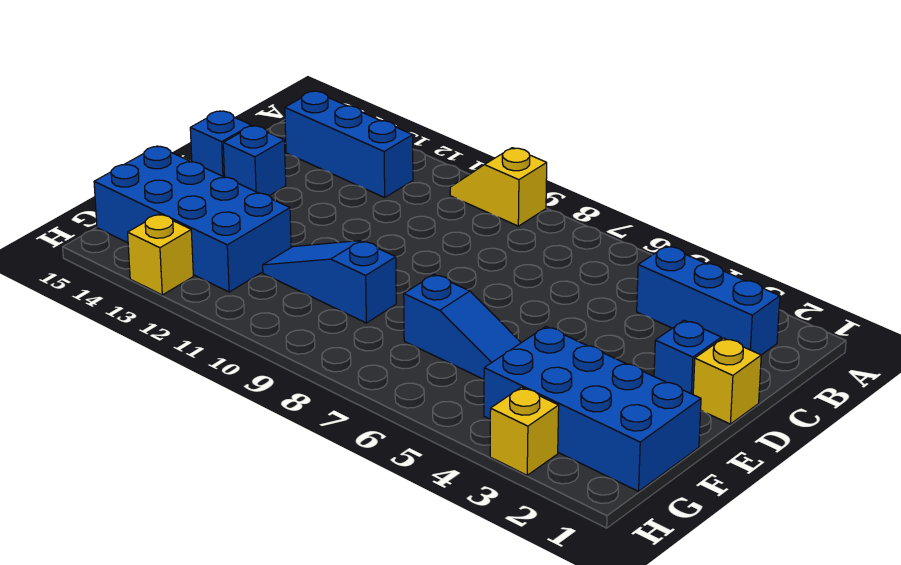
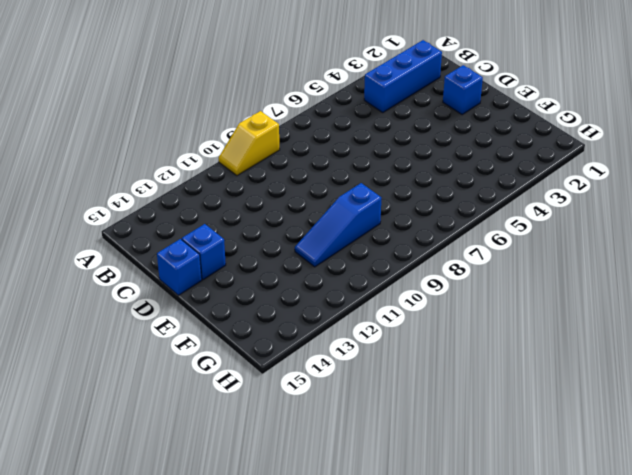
none -> blue 1x3 brick [285,91,413,197]
none -> yellow 1x1 brick [693,338,761,424]
none -> blue 2x4 brick [484,327,701,491]

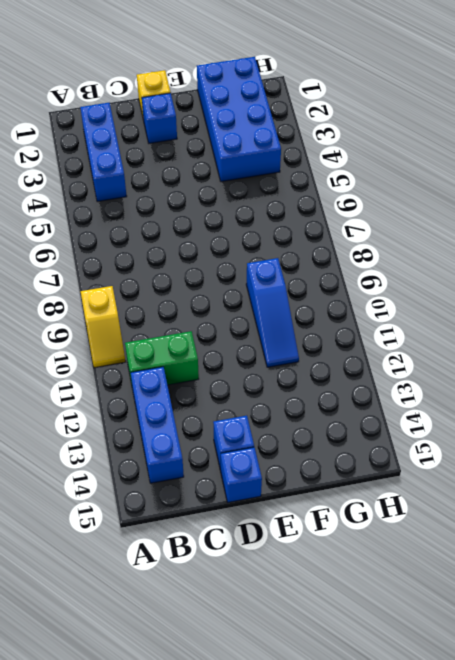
green 1x2 brick [125,331,199,385] -> none
none -> blue 1x3 slope [404,275,521,379]
none -> blue 2x4 brick [94,146,291,292]
none -> yellow 1x1 brick [490,387,559,475]

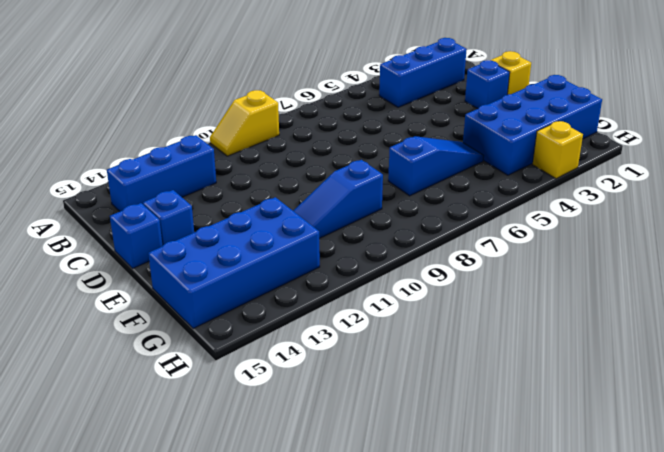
none -> yellow 1x1 brick [128,214,193,295]

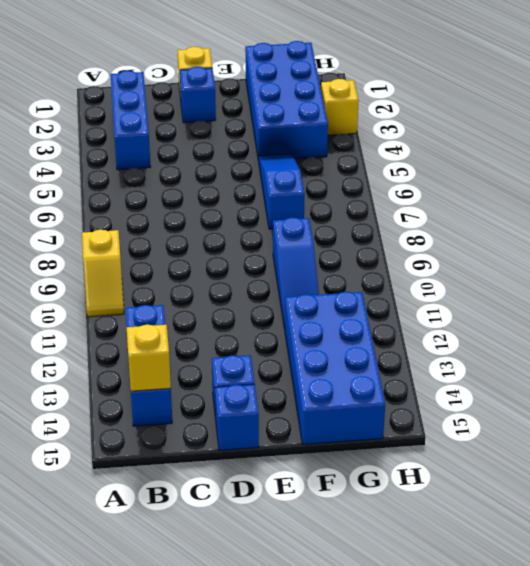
yellow 1x1 brick [127,325,171,391] -> yellow 1x1 brick moved to [128,214,193,295]

